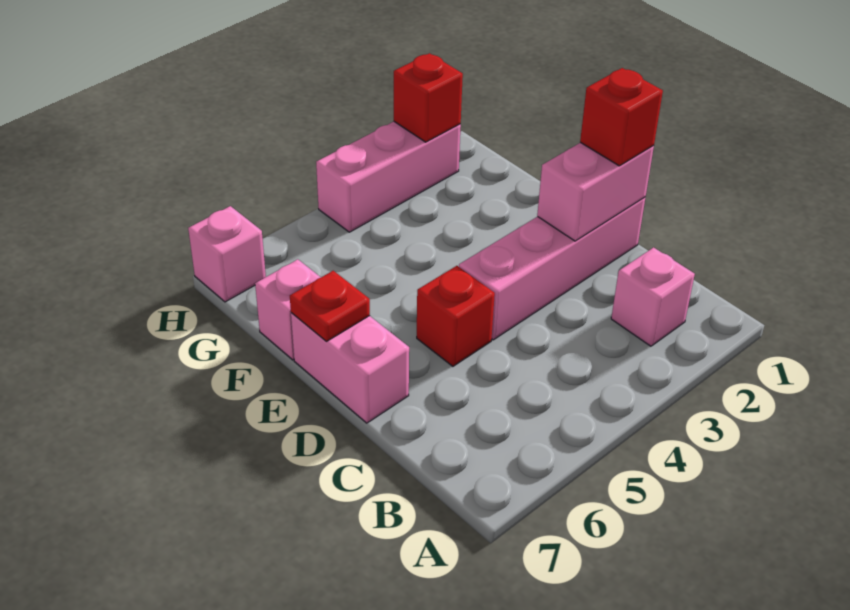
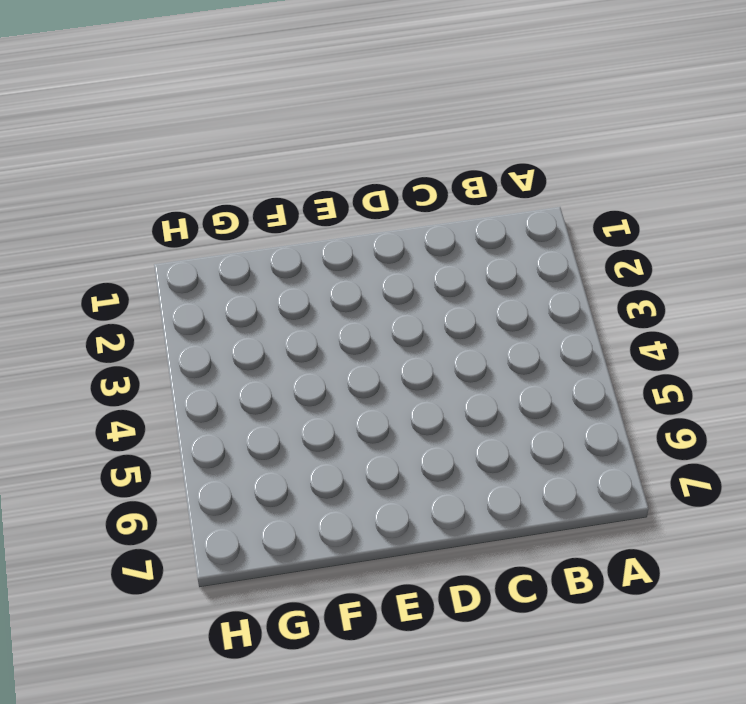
none -> pink 1x1 brick [611,247,695,346]
none -> pink 1x4 brick [459,197,645,340]

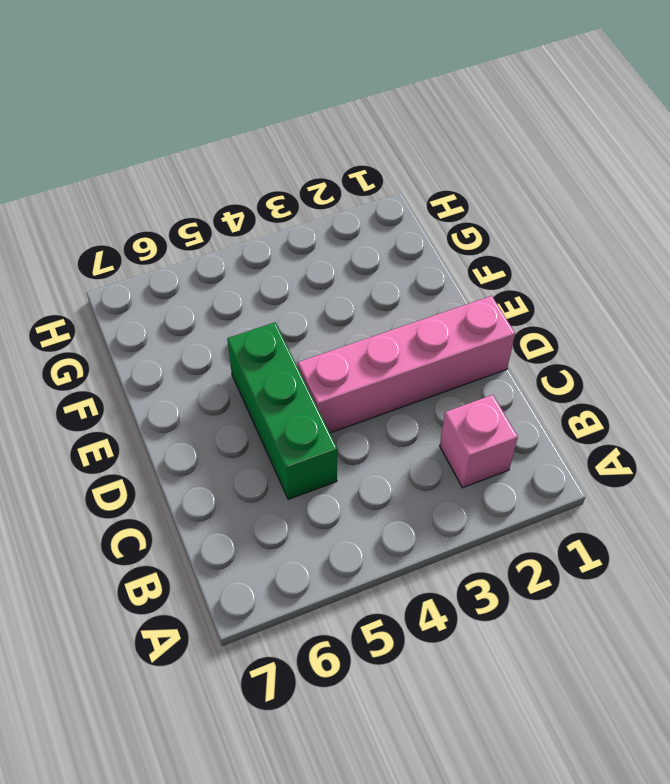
green 1x3 brick [227,322,337,499] -> red 1x1 brick [417,266,495,366]
none -> pink 1x2 brick [291,313,409,423]
none -> pink 1x1 brick [255,259,321,360]

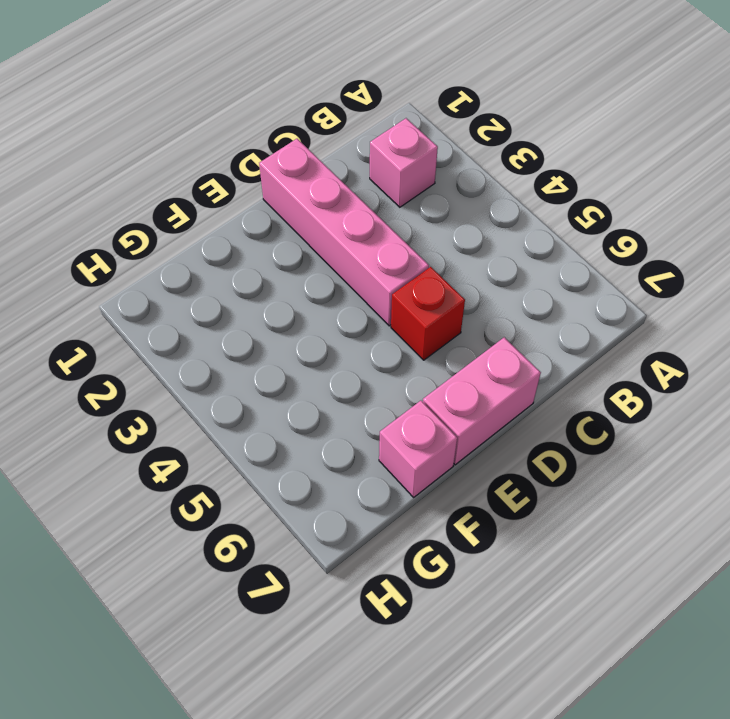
none -> pink 1x3 brick [316,122,461,232]
none -> pink 1x1 brick [188,206,266,302]

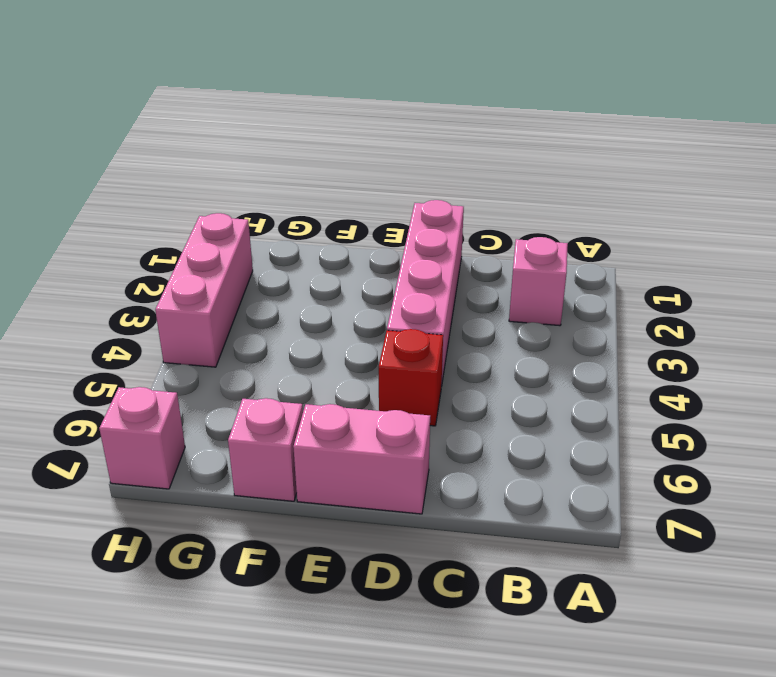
none -> pink 1x2 brick [537,142,654,241]
none -> red 1x1 plate [290,271,370,341]

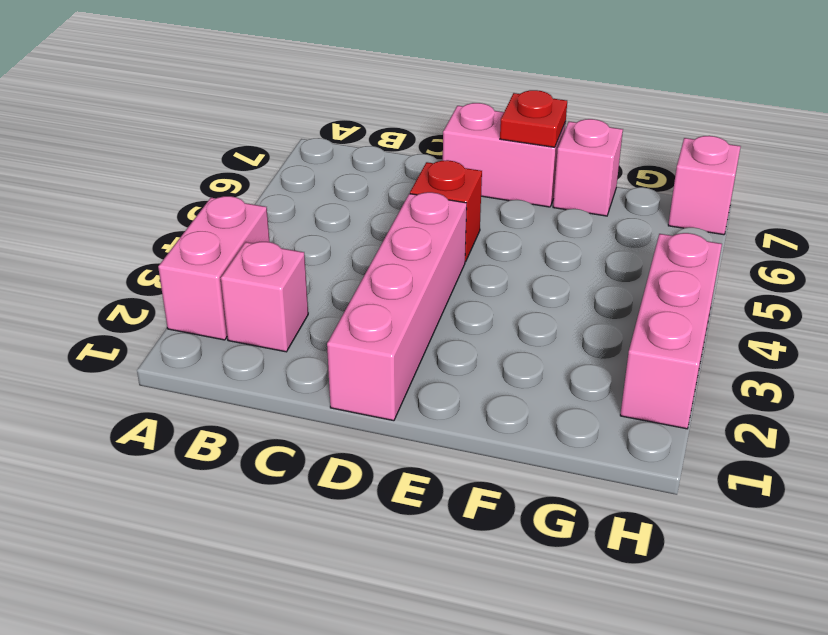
pink 1x2 brick [158,196,270,340] -> pink 1x2 brick moved to [537,142,654,241]
none -> red 1x1 brick [394,53,463,142]
none -> red 1x1 brick [580,68,663,166]

